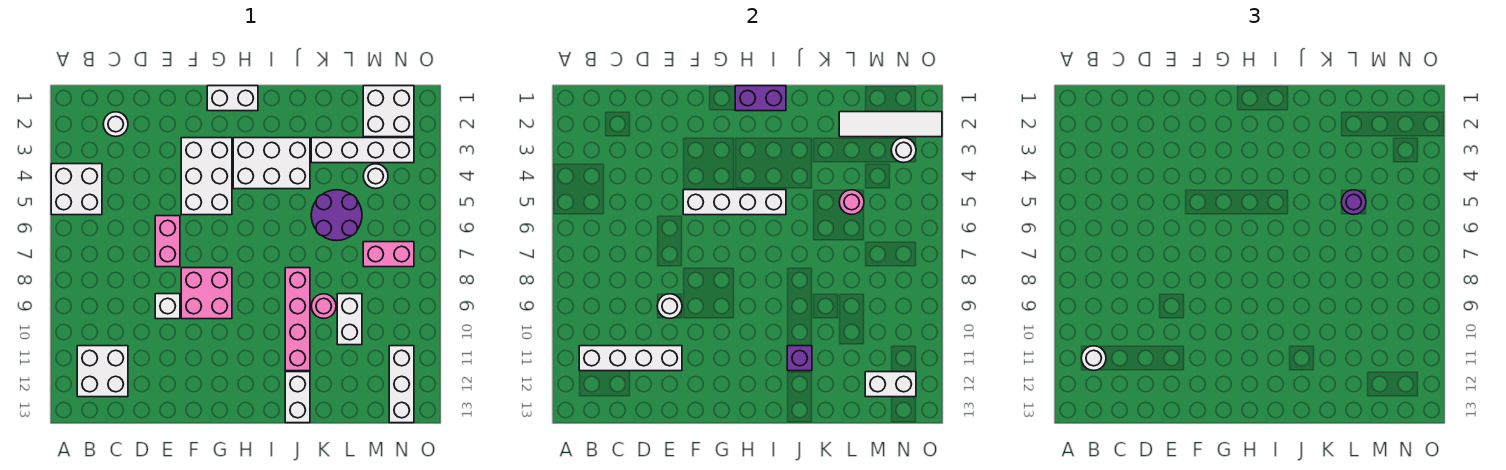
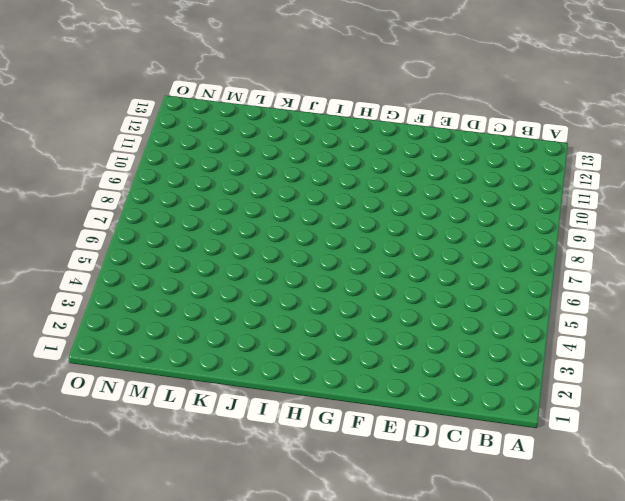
none -> white 2x2 brick [51,164,102,215]
none -> white 2x2 brick [77,346,128,397]
none -> white 1x1 round brick [103,112,128,137]
none -> pink 1x2 brick [155,216,180,267]

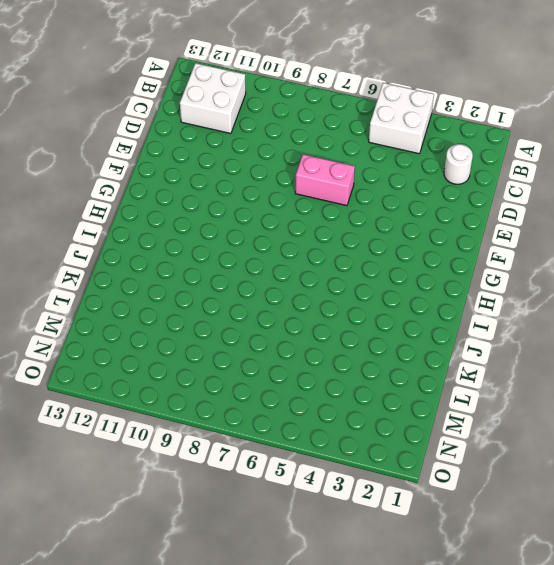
none -> white 1x1 brick [155,294,180,319]
none -> white 2x3 brick [181,138,232,215]
none -> pink 2x2 brick [181,268,232,319]
none -> white 1x2 brick [207,86,258,111]

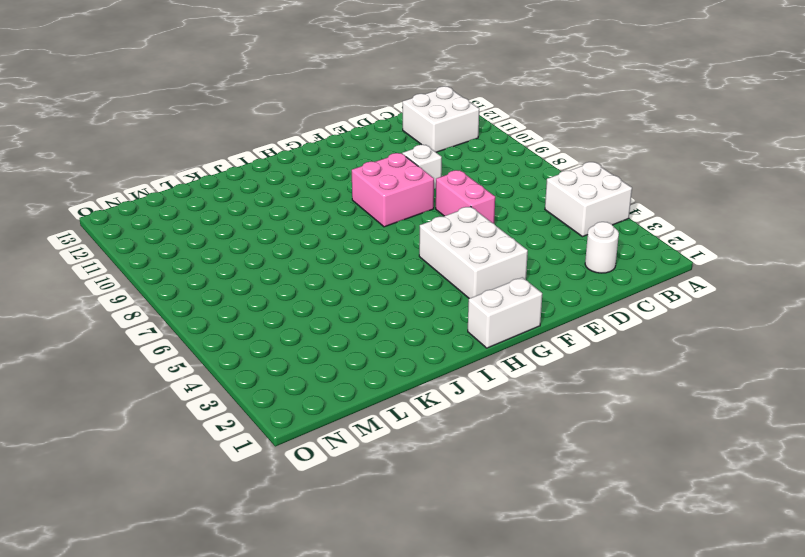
none -> white 2x3 brick [233,138,310,189]
none -> pink 1x4 brick [285,268,310,371]
none -> white 1x2 brick [285,372,310,423]
none -> white 1x4 brick [311,138,414,163]

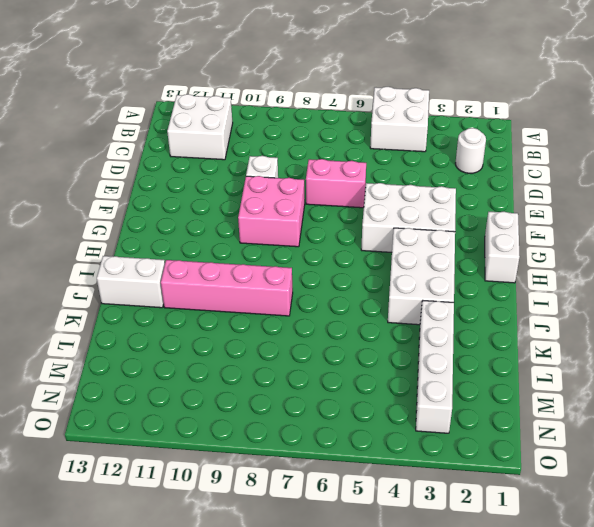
none -> purple 2x2 round brick [311,190,362,241]
none -> pink 1x1 round brick [311,294,336,319]
none -> white 1x2 brick [337,294,362,345]
none -> white 2x2 brick [363,86,414,137]

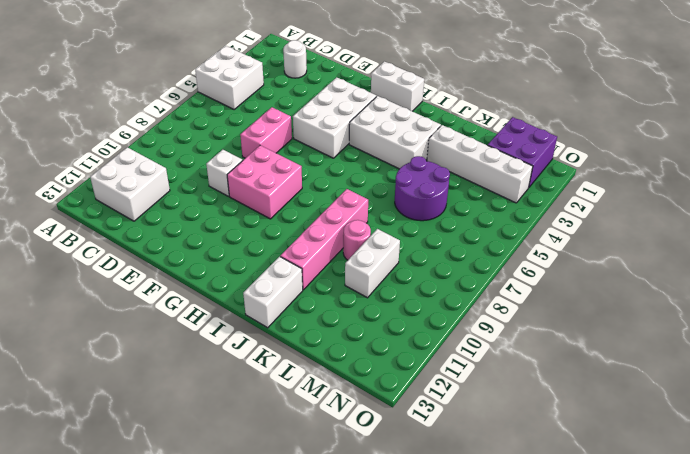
purple 2x2 brick [488,117,557,187] -> white 2x2 brick [363,86,414,137]
none -> white 1x1 round brick [363,164,388,189]
none -> pink 1x2 brick [363,242,414,267]
none -> white 1x3 brick [389,346,414,423]
none -> white 1x4 brick [579,346,682,371]

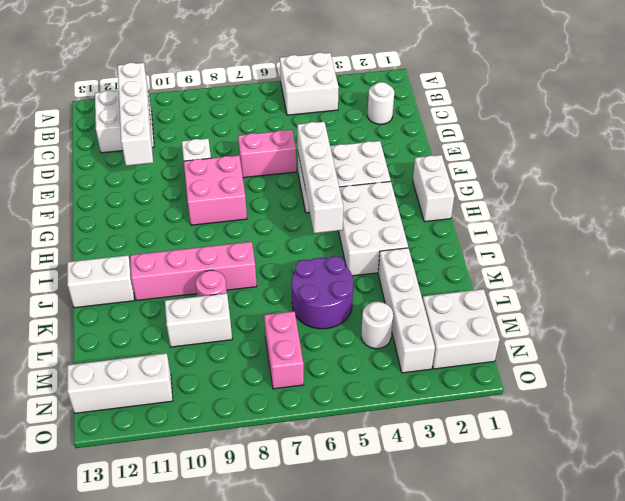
none -> white 1x1 round brick [657,294,682,319]
none -> purple 1x2 brick [735,86,786,111]
none -> purple 1x1 brick [787,346,812,371]
none -> white 1x4 tile [839,112,942,137]

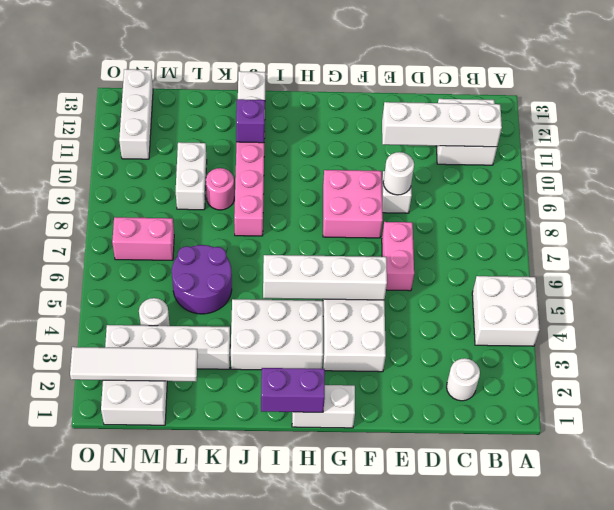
none -> pink 1x1 round brick [839,190,864,215]
none -> white 1x2 brick [865,372,916,397]
none -> white 1x1 round brick [891,138,916,163]
none -> white 1x1 round brick [1081,346,1106,371]

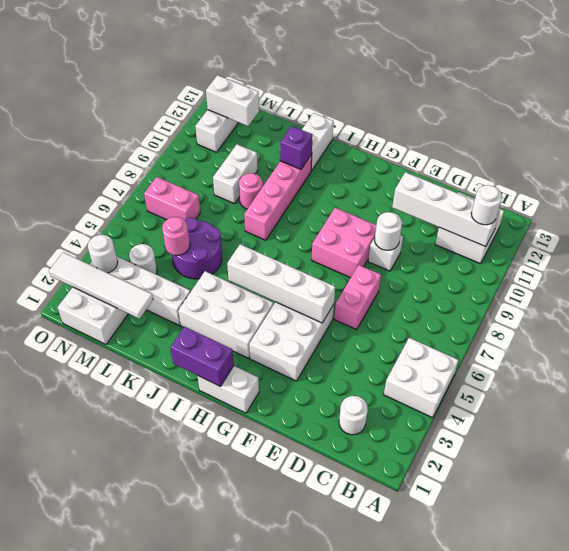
none -> purple 1x1 round brick [1341,190,1366,215]

